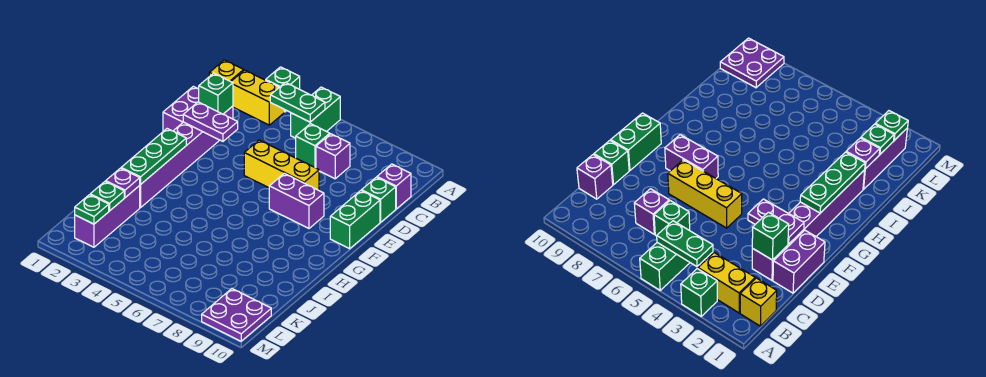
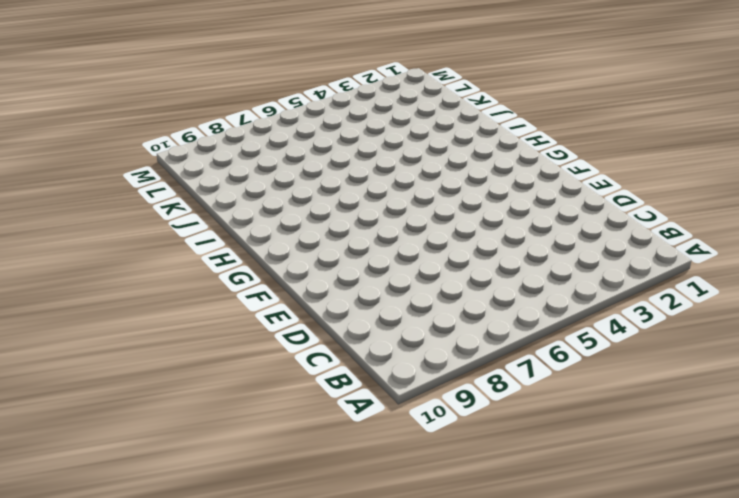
none -> green 1x1 brick [266,67,300,112]
none -> green 1x2 brick [291,87,340,138]
none -> yellow 1x1 brick [209,60,244,82]

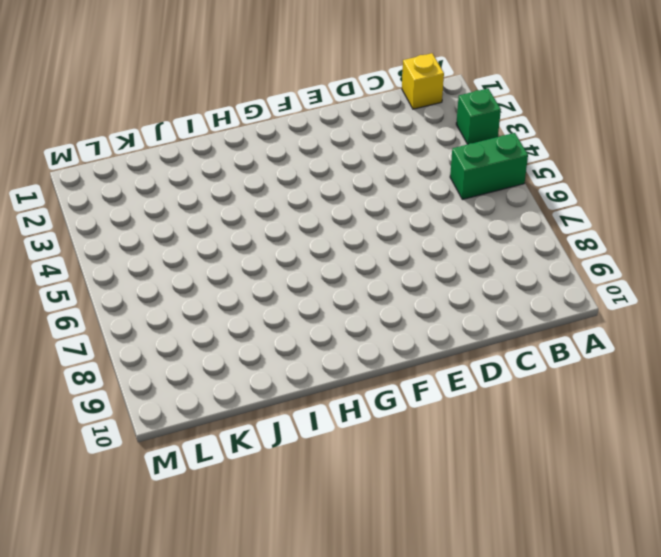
none -> yellow 1x2 brick [231,70,284,125]
none -> green 1x1 brick [296,124,330,168]
none -> purple 1x1 brick [316,134,350,179]

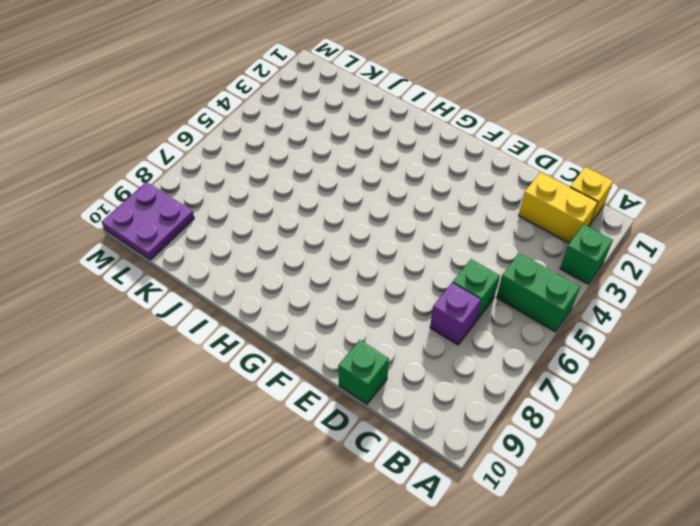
yellow 1x2 brick [519,172,598,243] -> yellow 1x2 brick turned to [231,70,284,125]
none -> purple 1x1 brick [377,164,411,209]
none -> purple 1x2 brick [163,86,199,131]
none -> purple 1x6 brick [139,106,233,208]

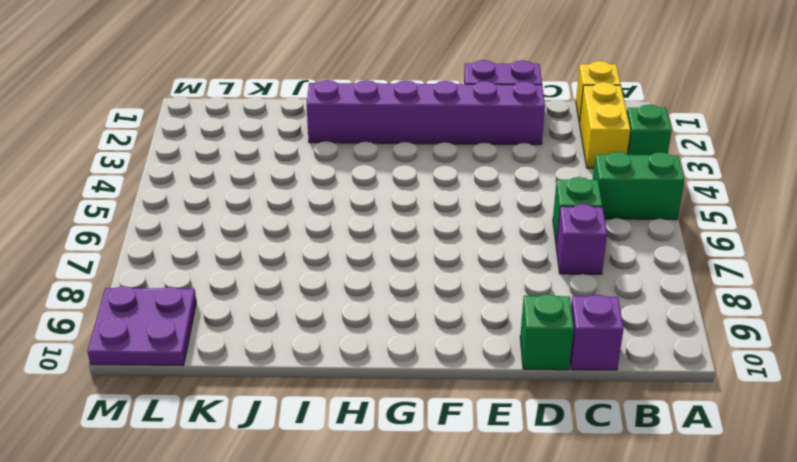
none -> yellow 1x3 brick [244,140,319,190]
none -> green 1x2 brick [330,191,380,249]
none -> purple 1x2 brick [269,173,324,228]

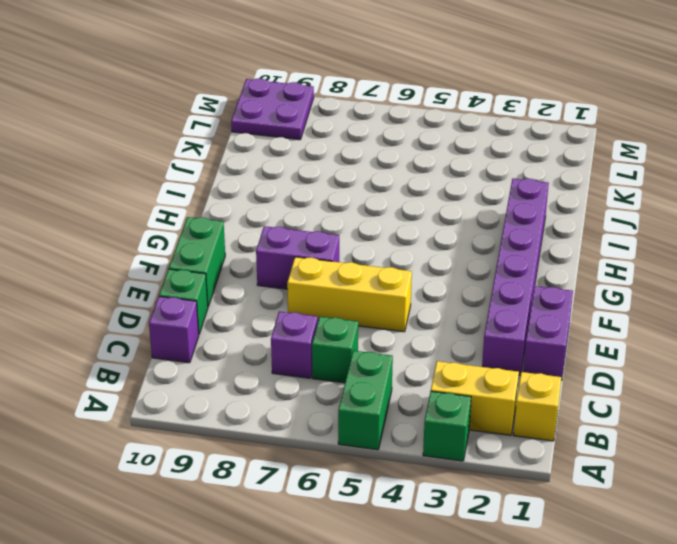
none -> purple 1x3 brick [75,186,140,247]
none -> green 1x2 plate [270,83,325,122]
none -> green 1x1 brick [199,73,233,114]

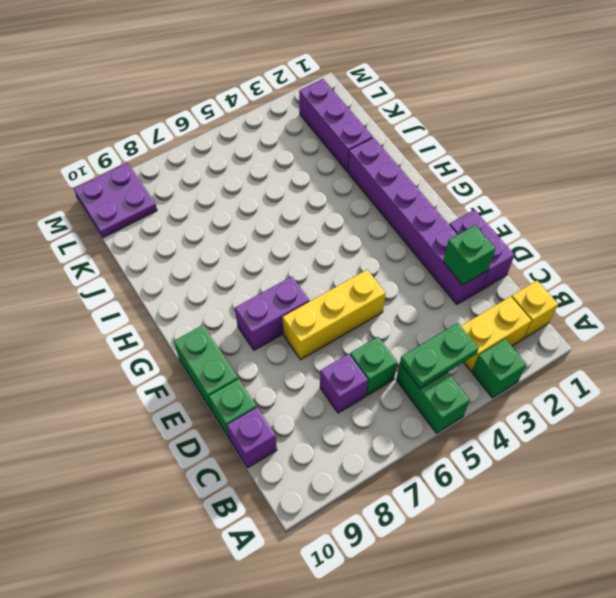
none -> purple 1x2 plate [183,102,238,141]
none -> green 1x3 plate [121,129,186,185]
none -> purple 1x1 plate [106,168,140,197]

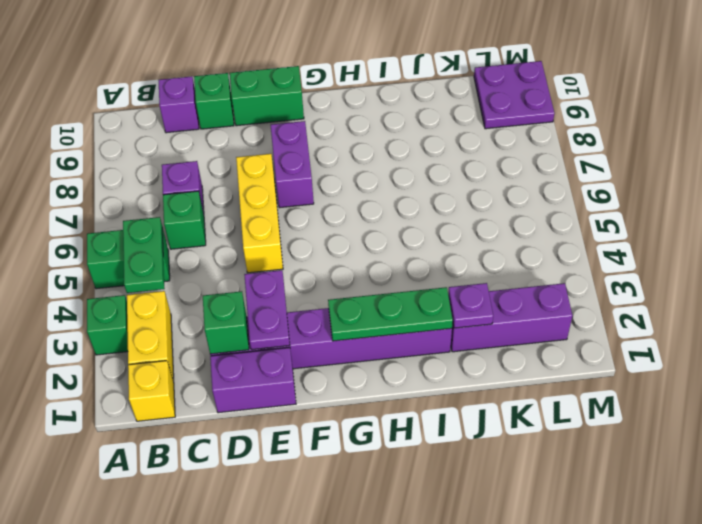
none -> green 1x1 plate [90,181,124,211]
none -> green 1x1 plate [75,195,109,224]

